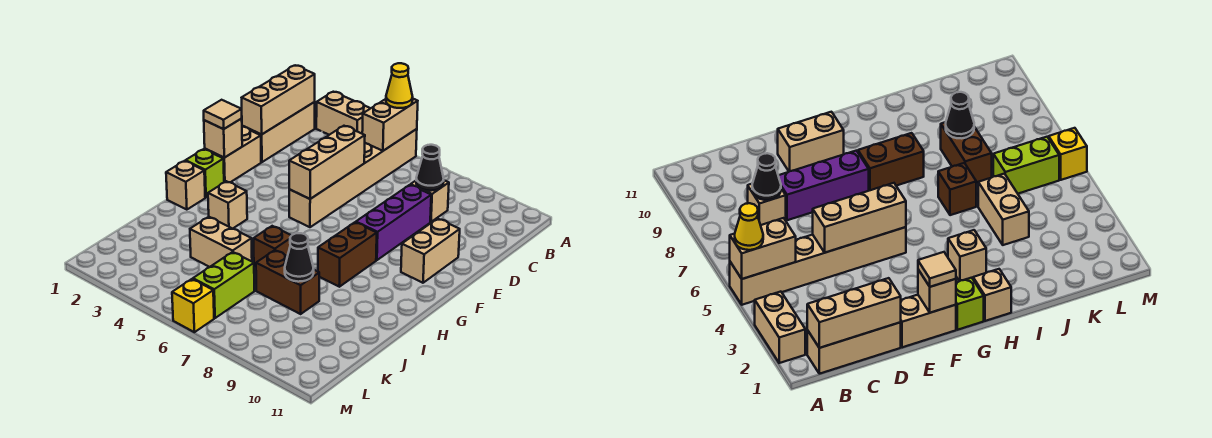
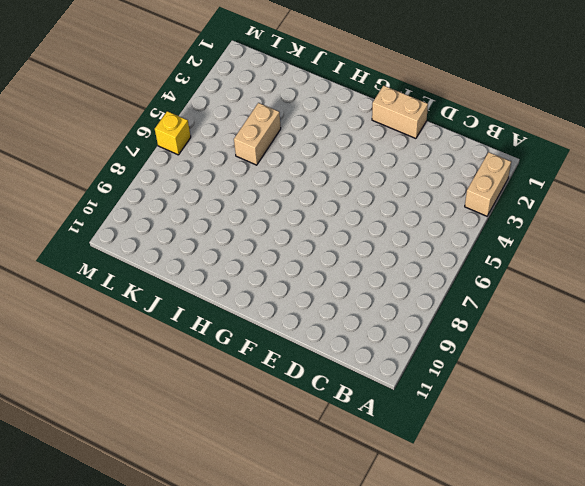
none -> tan 1x6 brick [289,129,417,227]
none -> tan 1x3 brick [242,102,315,162]
none -> tan 1x1 brick [411,180,449,222]

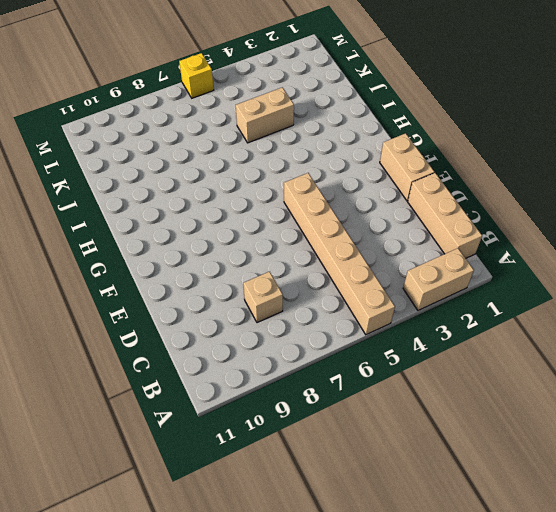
none -> purple 1x3 brick [356,185,431,260]
none -> tan 1x2 brick [401,219,460,283]
none -> lime 1x1 brick [186,149,224,197]

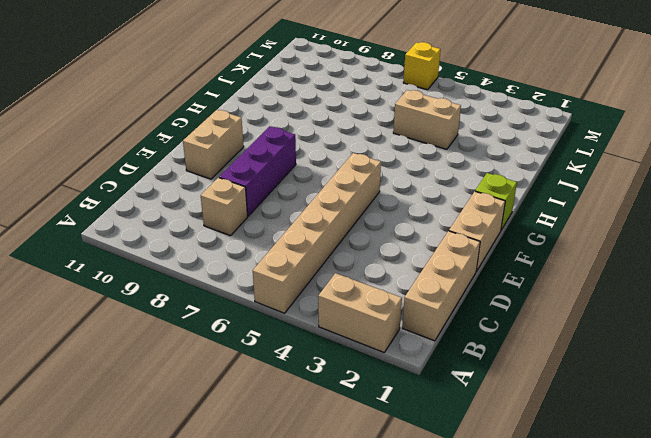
none -> brown 1x2 brick [318,222,377,287]
none -> tan 1x1 brick [166,161,205,210]
none -> tan 1x1 brick [208,181,247,229]

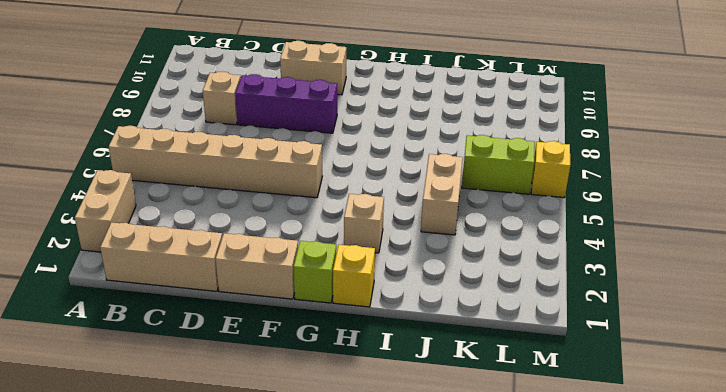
yellow 1x1 brick [333,245,375,307] -> tan 1x1 brick [166,161,205,210]
none -> brown 1x2 brick [318,222,377,287]
none -> brown 1x1 brick [254,226,292,267]
none -> brown 1x2 brick [256,250,319,314]

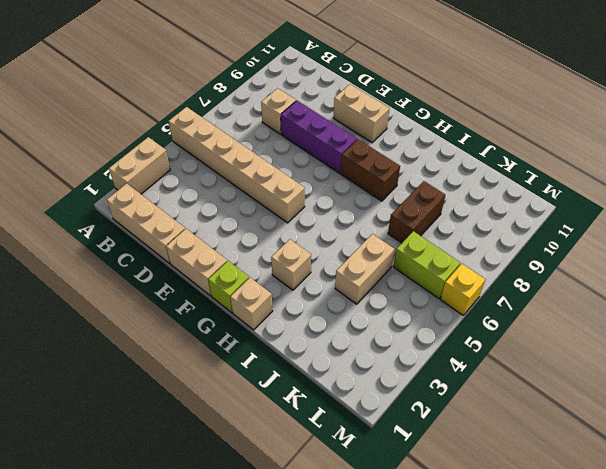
none -> brown 1x1 brick [254,226,292,267]
none -> tan 1x2 brick [362,99,418,151]
none -> tan 1x3 brick [242,66,315,134]

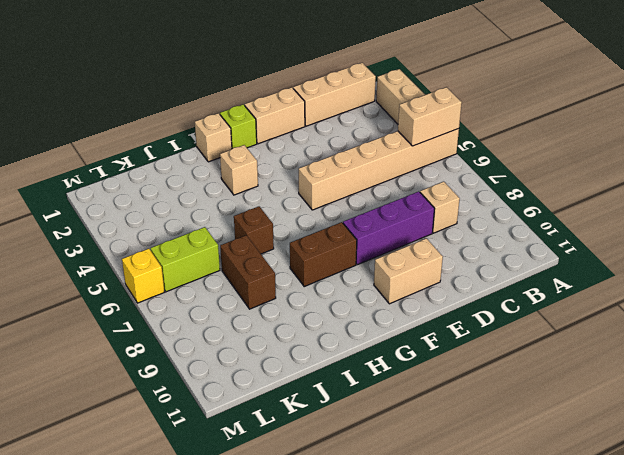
none -> tan 1x2 brick [190,217,252,267]
none -> tan 1x3 brick [242,66,315,134]
none -> black 1x1 cone [416,145,444,191]

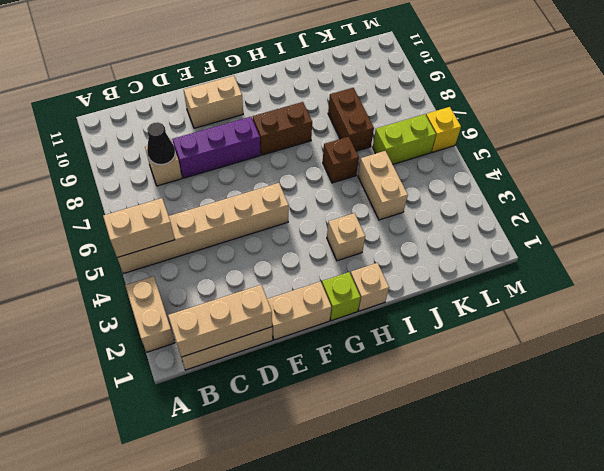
none -> tan 1x3 brick [289,126,365,199]
none -> tan 1x1 brick [204,119,242,158]
none -> black 1x1 cone [285,233,314,282]

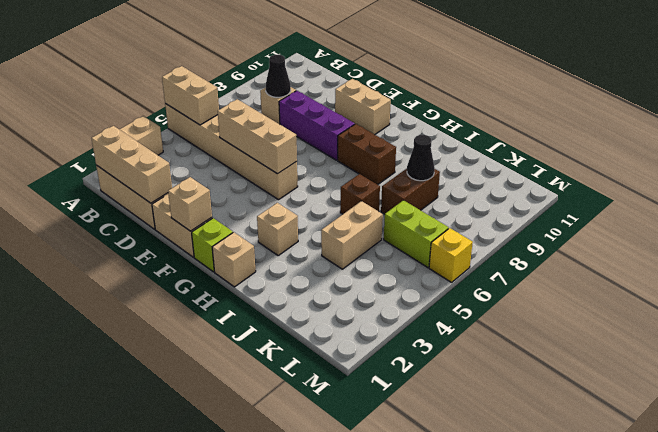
none -> yellow 1x1 cone [386,63,413,108]
none -> tan 1x1 tile [204,100,242,129]

